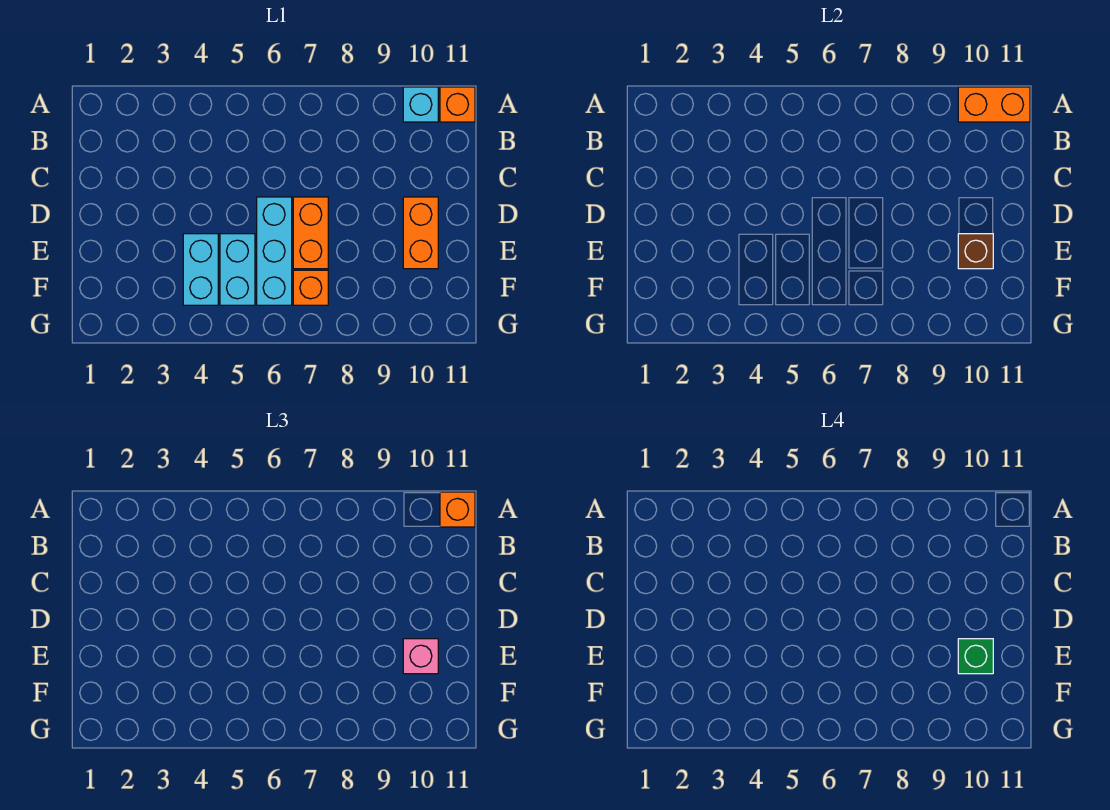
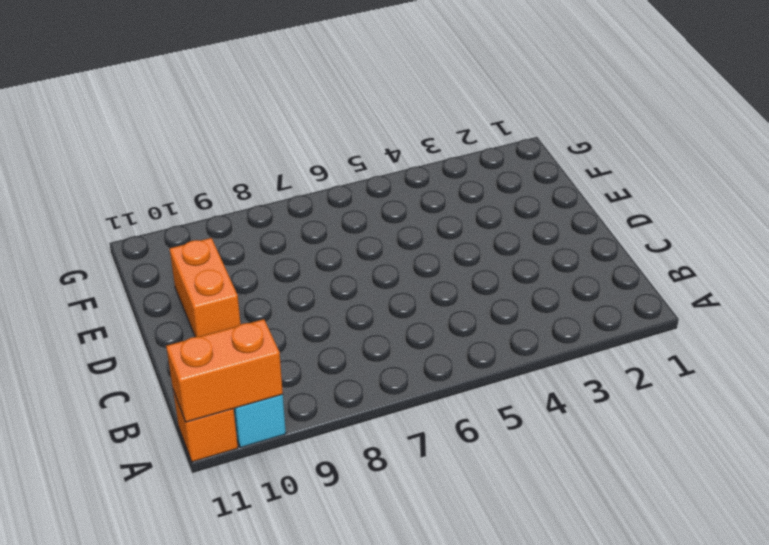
none -> cyan 1x3 brick [257,197,292,305]
none -> orange 1x2 brick [293,197,328,269]
none -> cyan 1x2 brick [183,234,218,305]

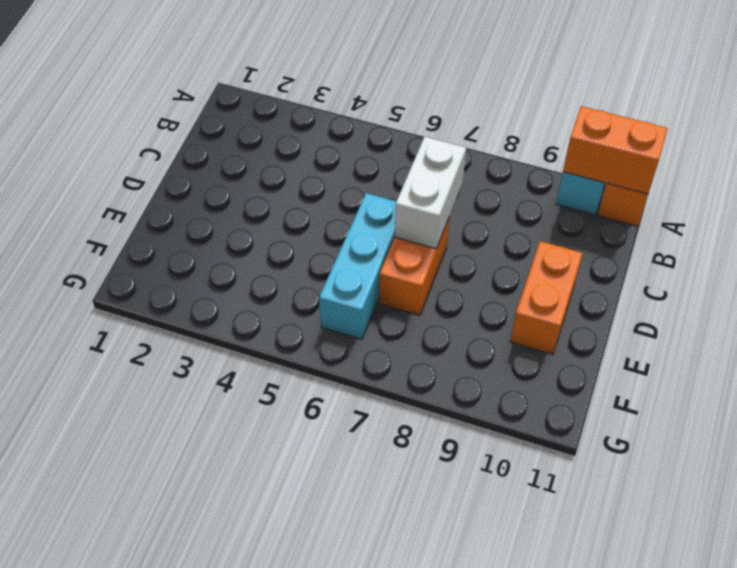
white 1x2 brick [395,137,466,249] -> none
none -> cyan 1x2 brick [183,234,218,305]
none -> cyan 1x2 brick [220,234,255,305]
none -> orange 1x1 brick [293,270,328,305]

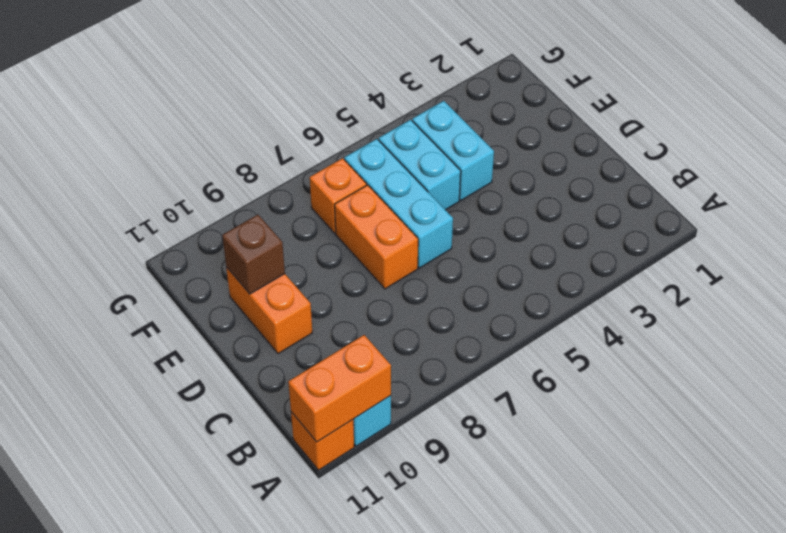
none -> orange 1x1 brick [440,492,475,527]
none -> pink 1x1 brick [403,639,438,674]
none -> green 1x1 brick [958,639,993,674]

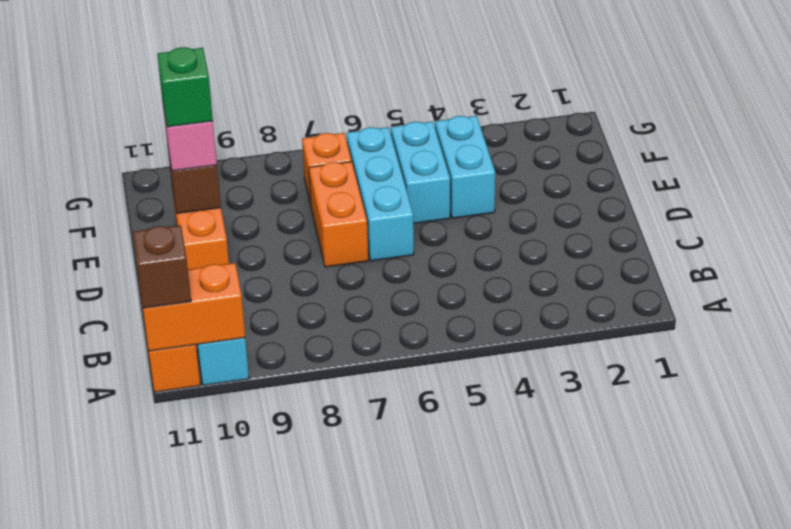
brown 1x1 brick [133,225,191,308] -> orange 1x1 brick [440,492,475,527]

